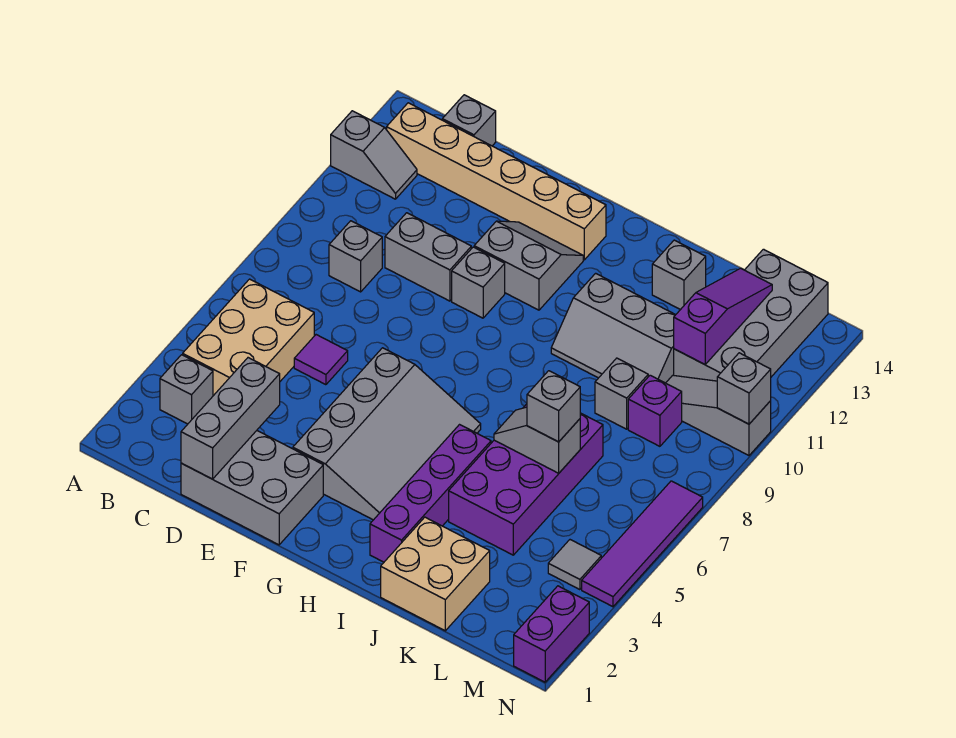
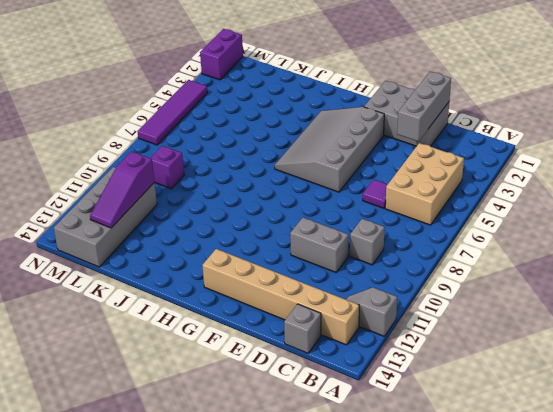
none -> grey 1x1 brick [160,355,213,424]
none -> grey 1x1 brick [452,247,505,318]
none -> grey 2x2 slope [474,221,583,310]

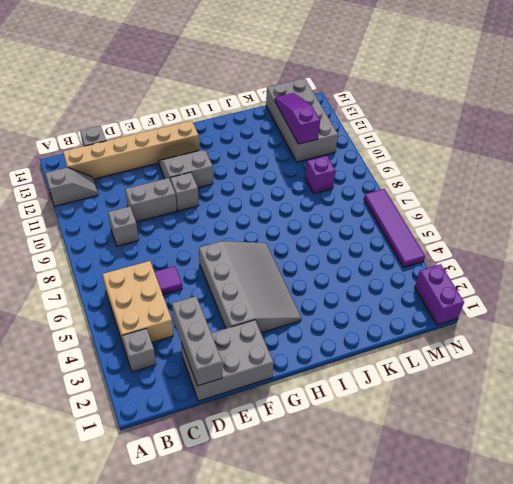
none -> purple 1x4 brick [370,425,491,562]
none -> grey 2x3 slope [551,273,675,383]
none -> tan 2x2 brick [381,517,490,631]

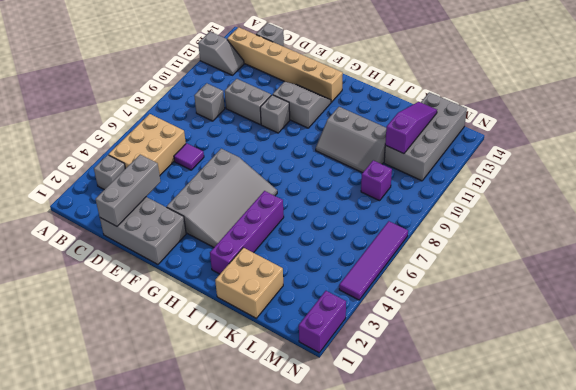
none -> purple 2x4 brick [449,404,603,555]
none -> grey 1x1 brick [652,240,706,310]
none -> grey 1x1 brick [595,358,648,429]

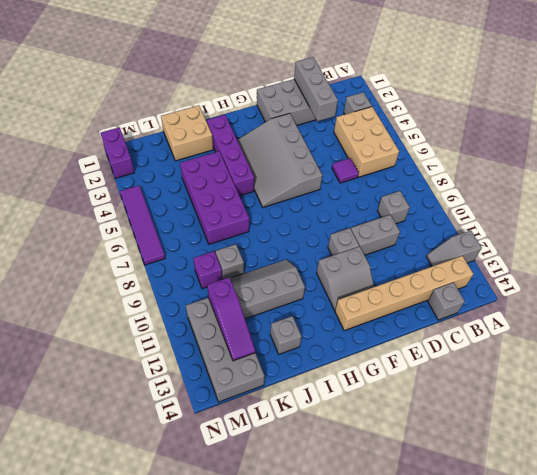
none -> grey 1x3 slope [666,375,771,455]
none -> grey 1x1 tile [548,540,601,590]
none -> grey 1x2 slope [494,407,580,473]

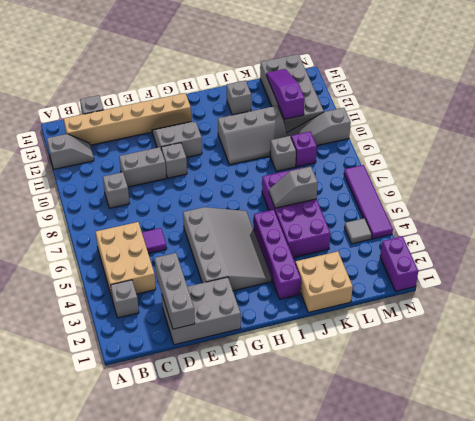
none -> grey 1x1 brick [717,353,771,424]
none -> grey 1x1 brick [527,371,580,442]

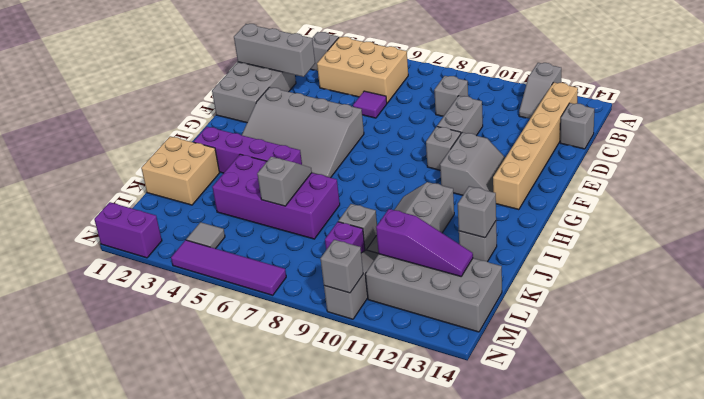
grey 1x1 brick [458,186,496,238] -> grey 1x1 brick moved to [527,371,580,442]

